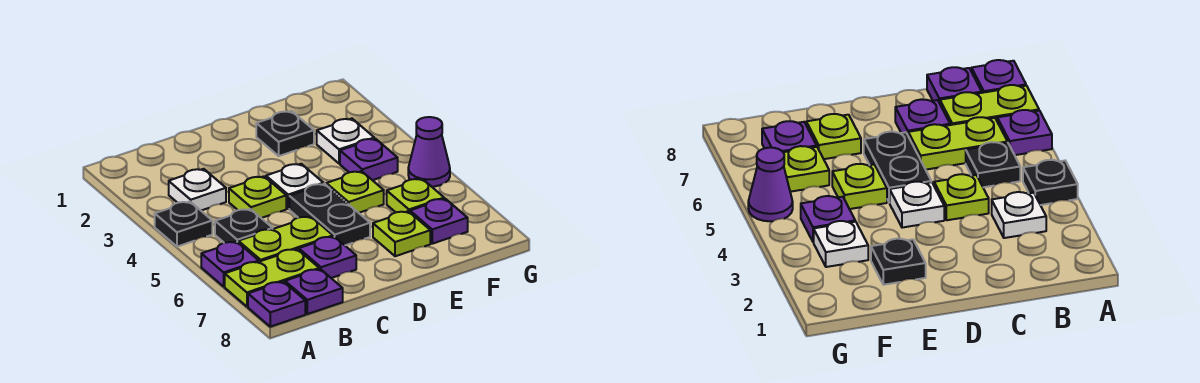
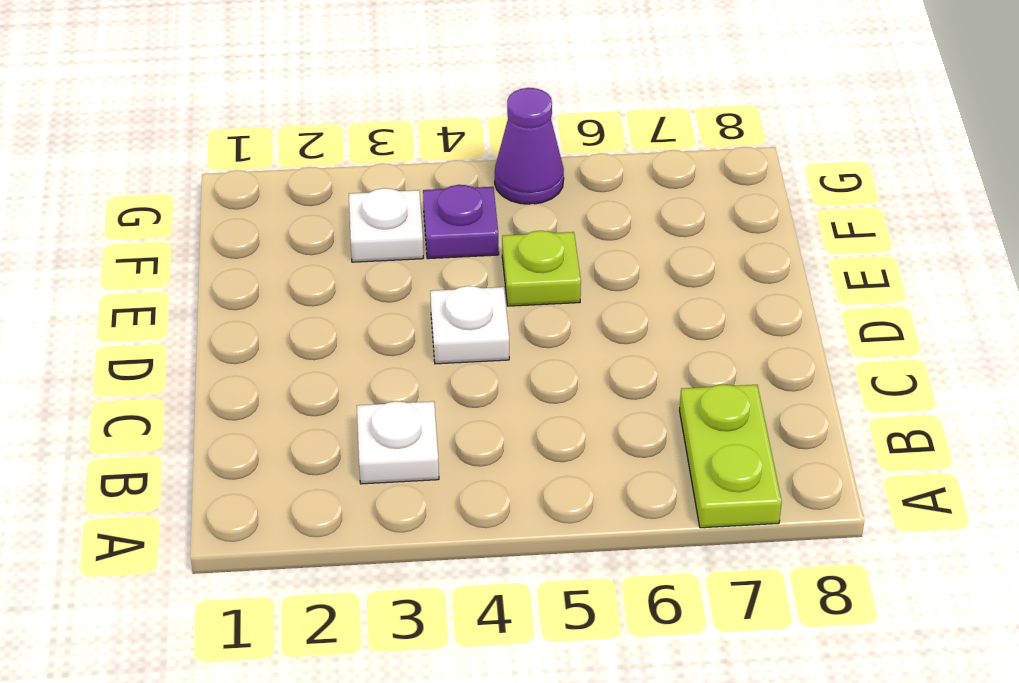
none -> black 1x1 plate [155,202,212,247]
none -> purple 1x1 plate [201,242,259,286]
none -> purple 1x1 plate [248,282,305,327]

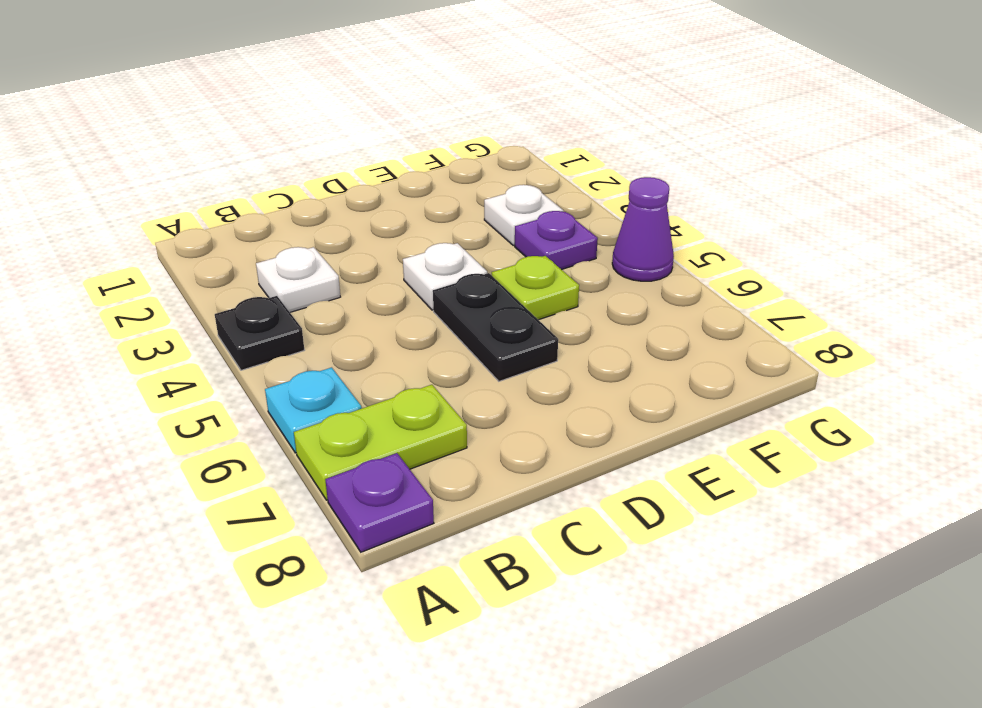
cyan 1x1 plate [265,367,362,453] -> purple 1x1 plate [201,242,259,286]
none -> black 1x1 plate [215,209,273,243]
none -> lime 1x2 plate [238,216,333,262]
none -> purple 1x1 plate [285,269,343,314]

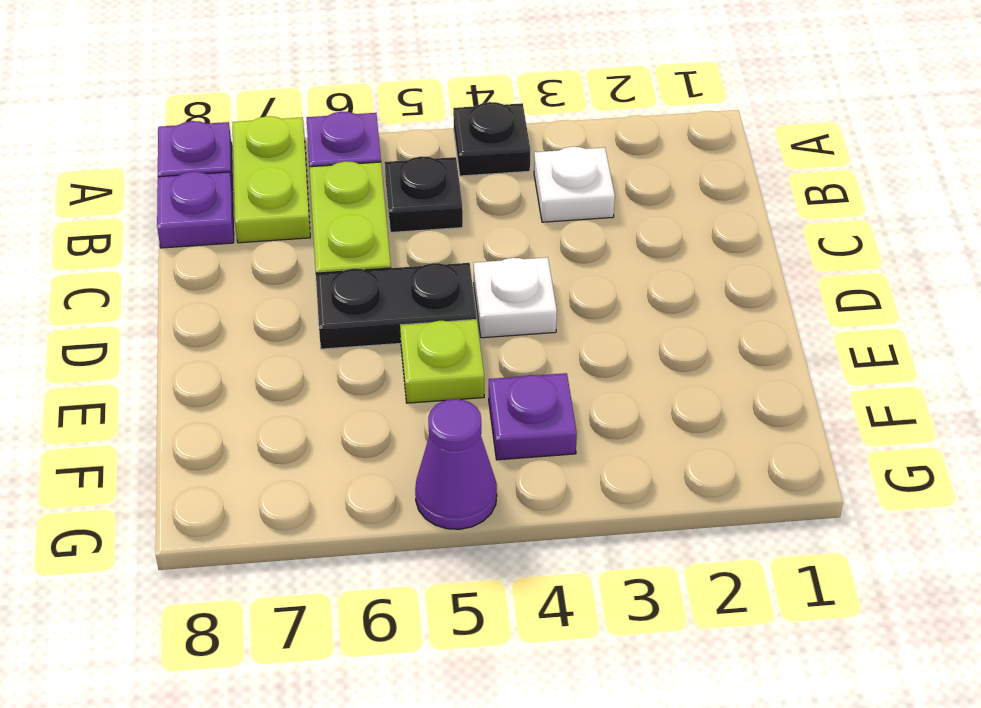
none -> lime 1x1 plate [229,176,286,218]
none -> purple 1x1 plate [299,236,356,278]
none -> black 1x1 plate [256,111,314,156]

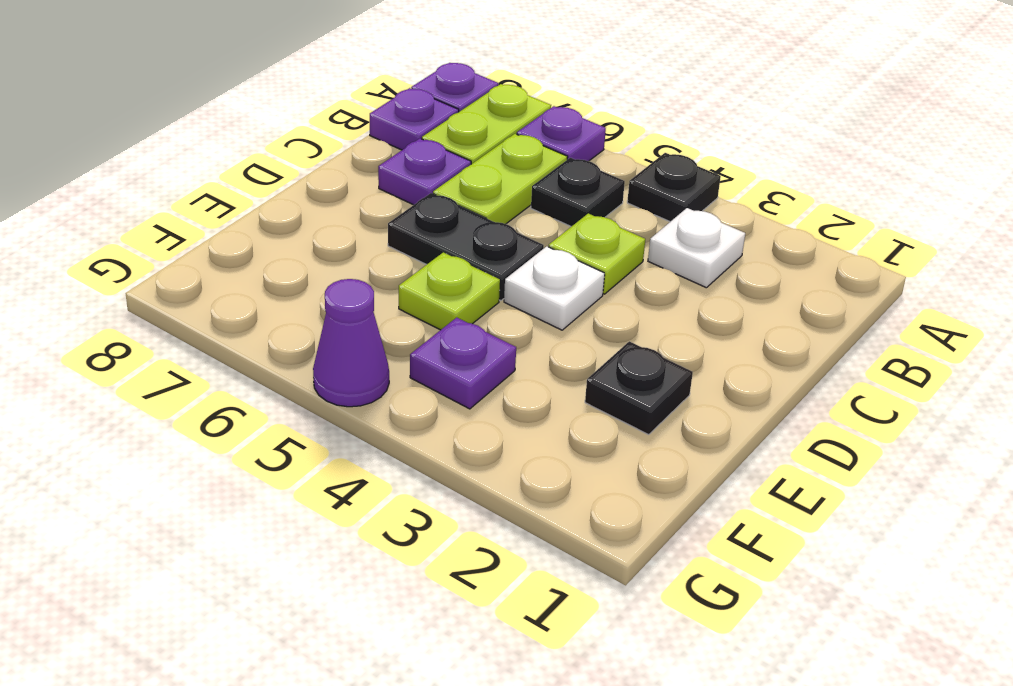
none -> lime 1x1 plate [373,211,430,256]
none -> white 1x1 plate [317,119,374,164]
none -> lime 1x1 plate [387,179,444,212]

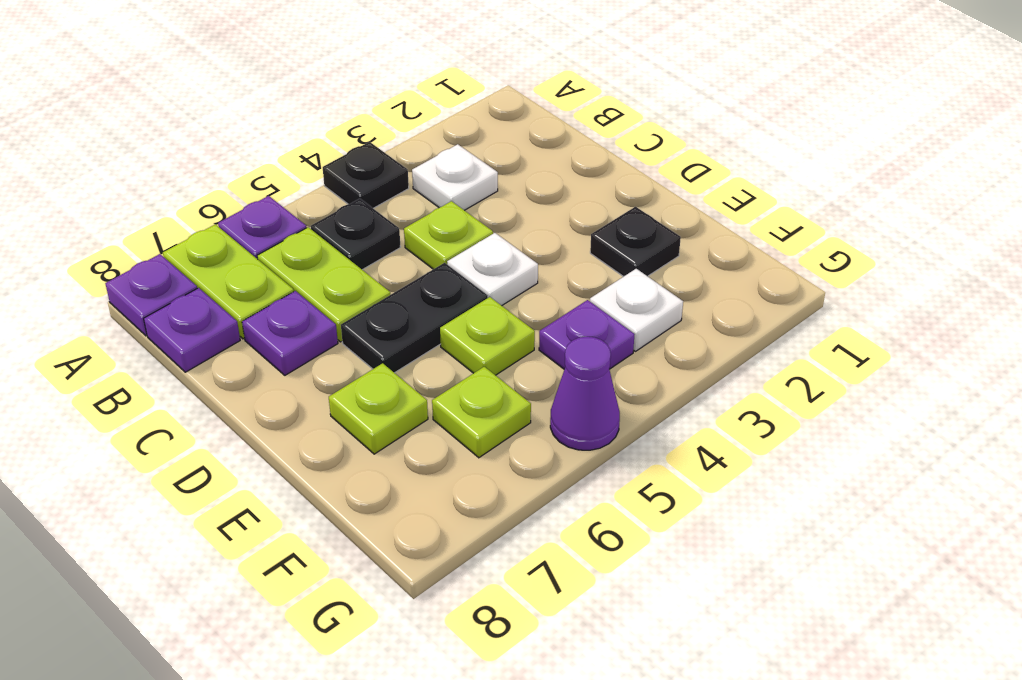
none -> purple 1x1 plate [410,199,468,244]

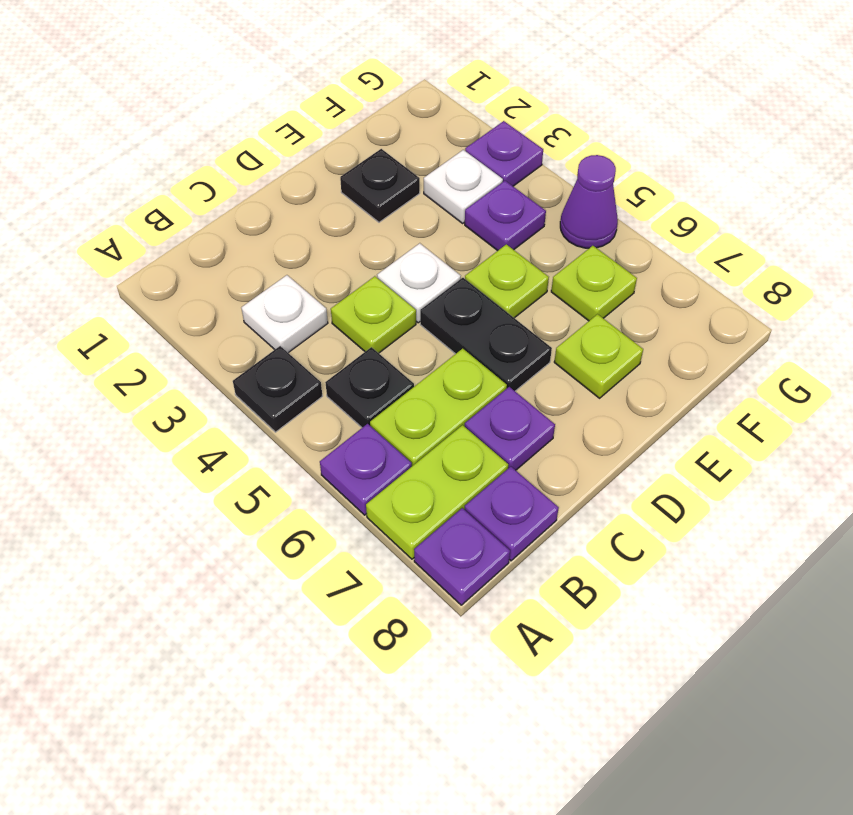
purple 1x1 plate [465,121,543,186] -> purple 1x1 plate moved to [410,199,468,244]

